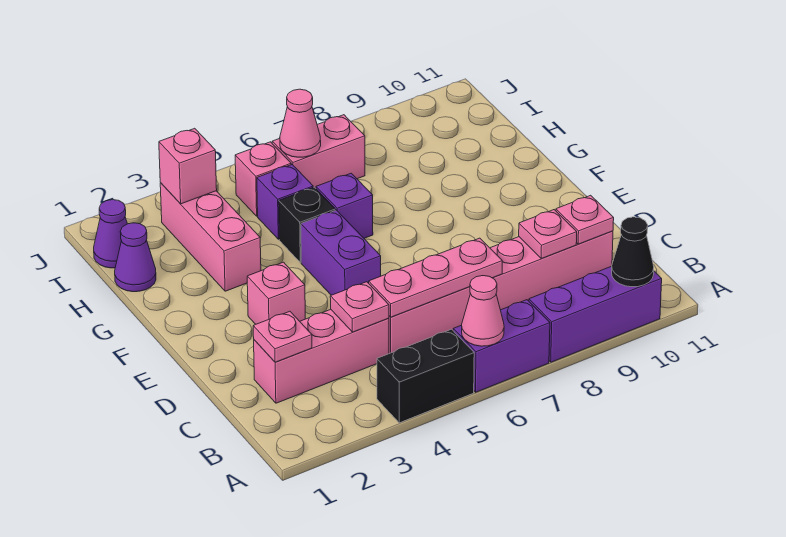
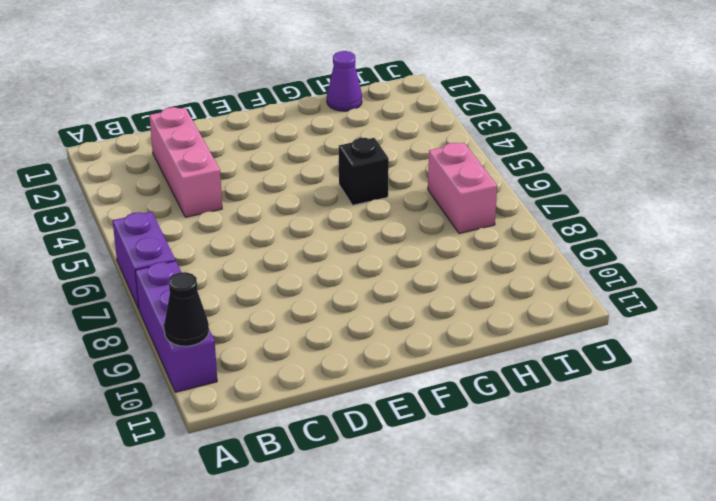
none -> black 1x2 brick [377,329,474,423]
none -> pink 1x6 brick [389,231,613,354]
none -> pink 1x1 brick [247,262,305,324]

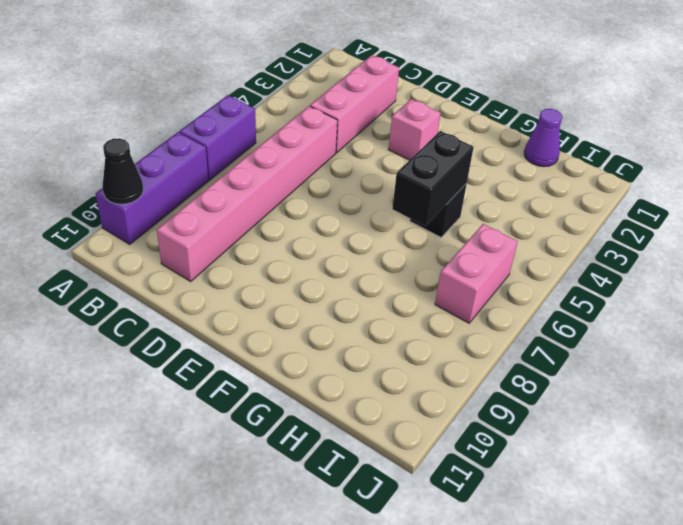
black 1x2 brick [392,131,474,226] -> black 1x2 brick moved to [377,329,474,423]
none -> purple 1x2 brick [301,210,381,295]
none -> pink 1x3 brick [160,183,261,291]
none -> purple 1x1 brick [316,173,373,238]

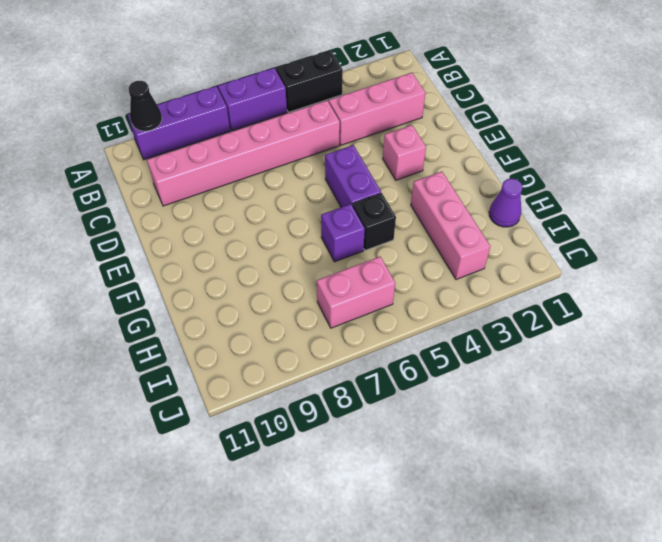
none -> purple 1x1 brick [257,165,313,239]
none -> purple 1x1 cone [94,200,127,268]
none -> pink 1x1 brick [235,142,291,216]

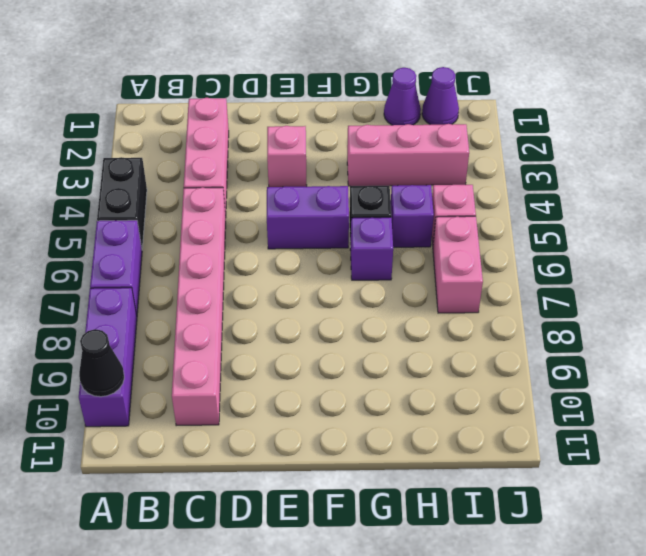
none -> pink 1x1 cone [462,276,504,346]
none -> pink 1x1 plate [253,311,312,362]
none -> pink 1x1 plate [330,282,389,332]

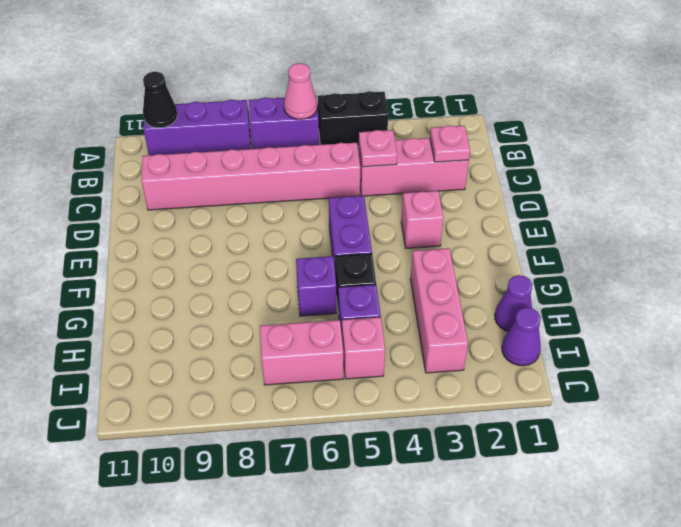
none -> pink 1x3 plate [369,238,502,317]
none -> pink 1x1 plate [519,210,577,258]
none -> pink 1x1 plate [556,195,614,244]

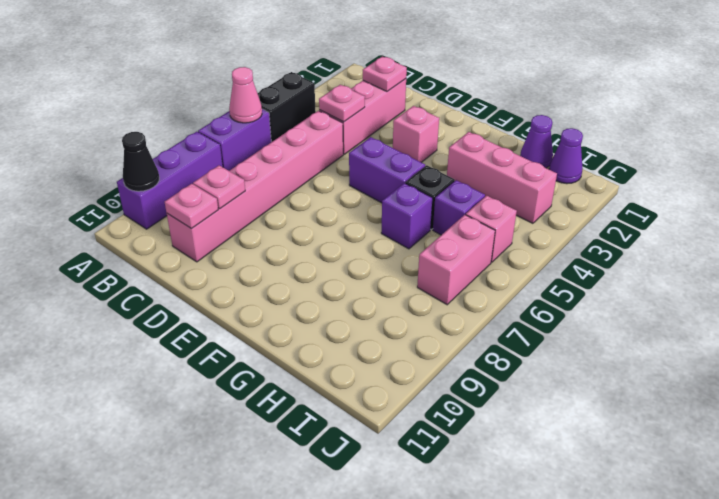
none -> pink 1x3 plate [369,238,502,317]
none -> pink 1x1 brick [159,128,217,204]
none -> pink 1x1 cone [280,89,321,157]

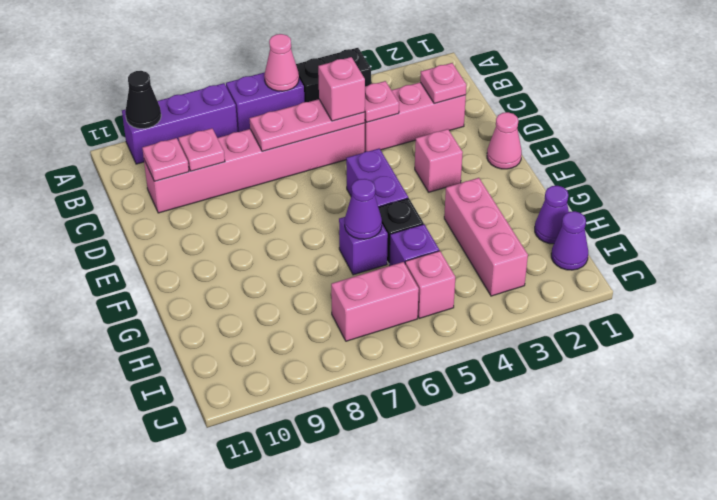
pink 1x1 brick [318,57,365,121] -> pink 1x1 brick moved to [159,128,217,204]
pink 1x1 cone [487,112,522,169] -> pink 1x1 cone moved to [280,89,321,157]
purple 1x1 cone [345,179,382,239] -> none

